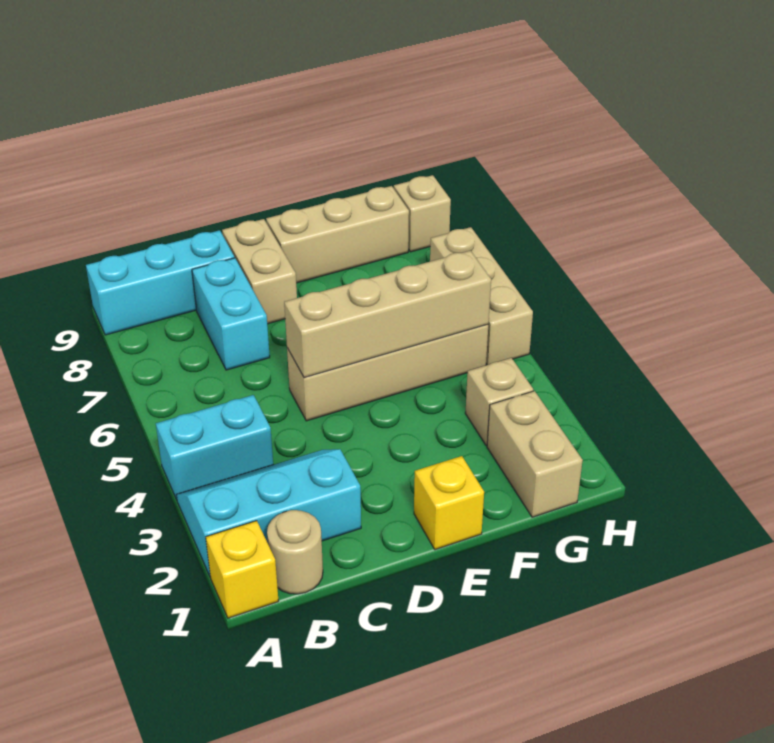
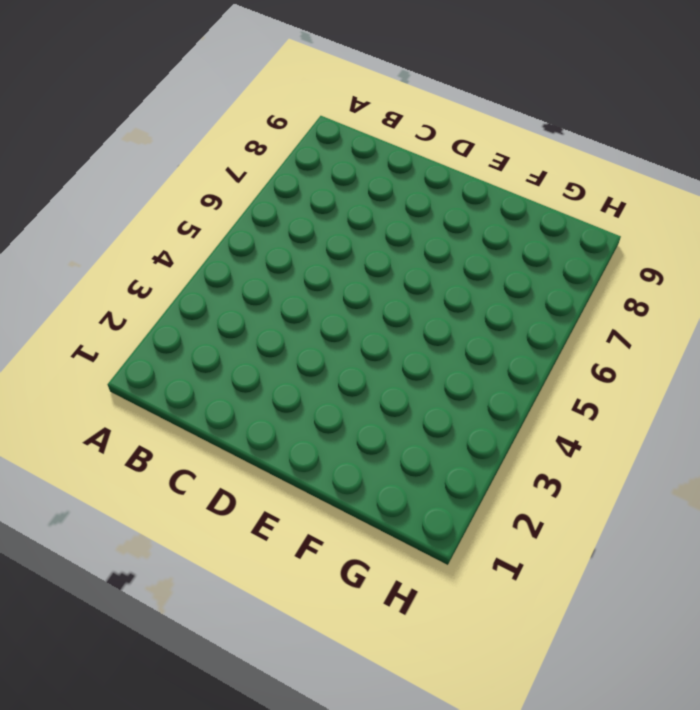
none -> yellow 1x1 brick [206,521,278,618]
none -> cyan 2x3 slope [177,449,361,577]
none -> cyan 1x2 brick [156,395,273,500]

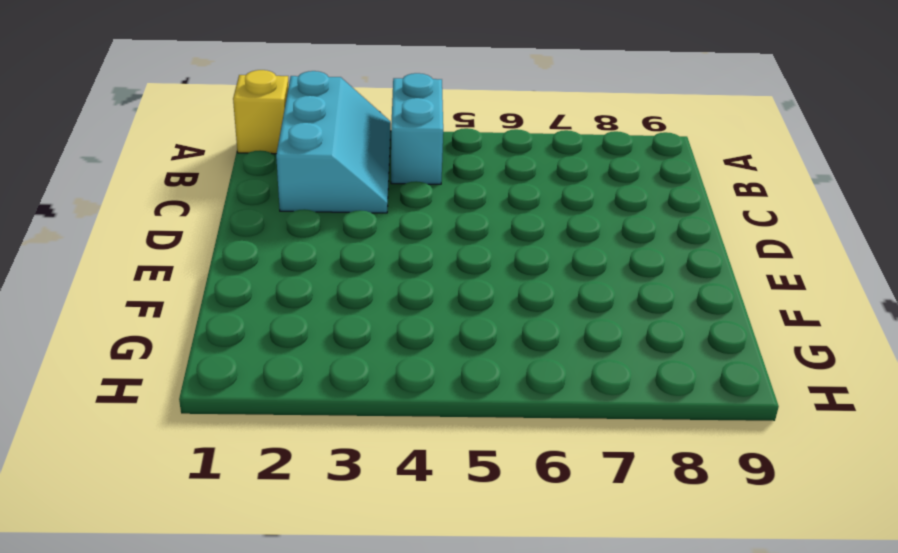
none -> cyan 1x3 brick [86,230,235,335]
none -> tan 1x1 round brick [267,510,323,594]
none -> cyan 1x2 brick [192,258,270,370]

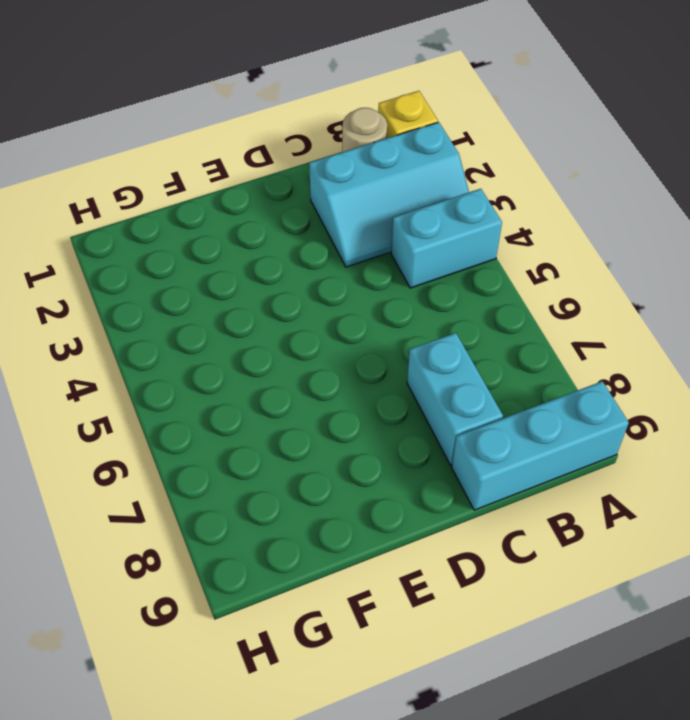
none -> tan 1x4 brick [287,324,488,421]
none -> tan 1x2 brick [222,219,297,324]
none -> yellow 1x1 brick [414,456,484,550]

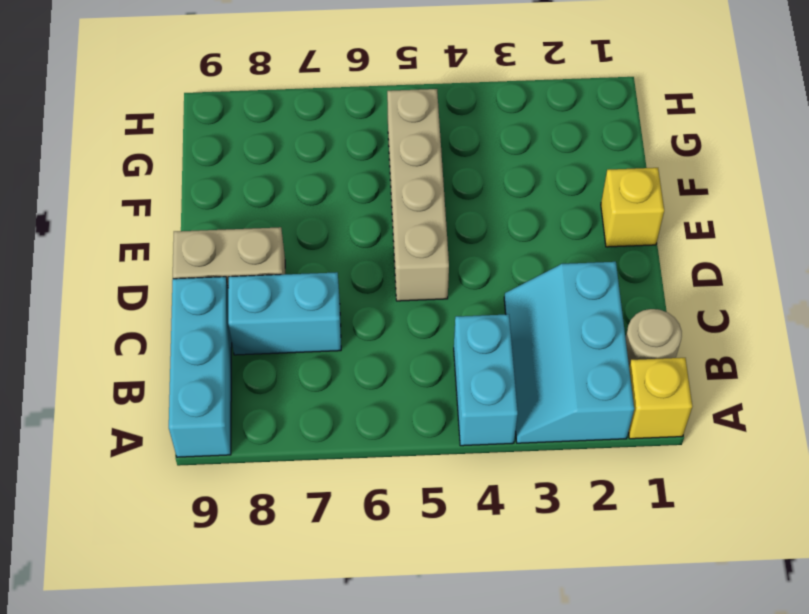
none -> tan 1x3 brick [266,186,409,283]
none -> tan 1x2 brick [487,391,583,517]
none -> tan 1x1 brick [465,358,533,446]

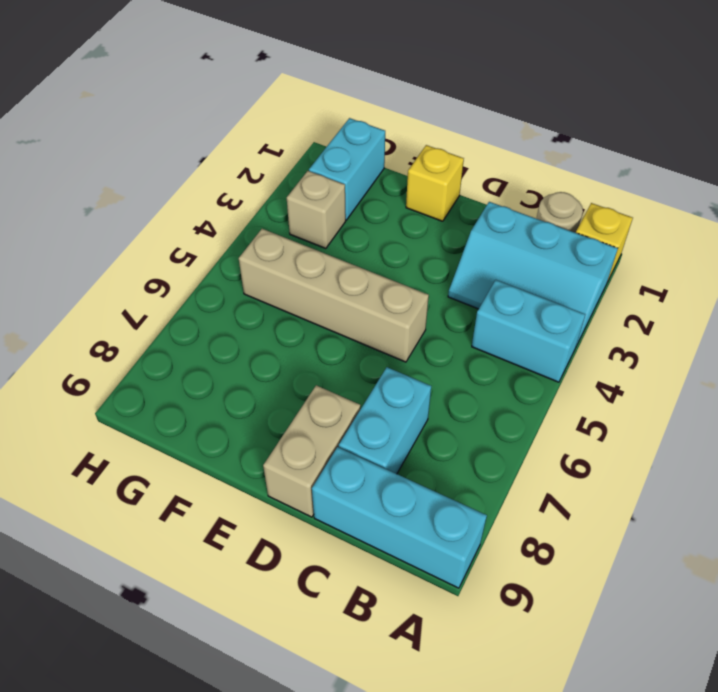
cyan 1x2 brick [309,118,385,220] -> tan 1x2 brick [487,391,583,517]
none -> tan 1x3 brick [266,186,409,283]
none -> tan 1x3 brick [430,227,533,365]
none -> tan 1x1 brick [394,175,451,252]

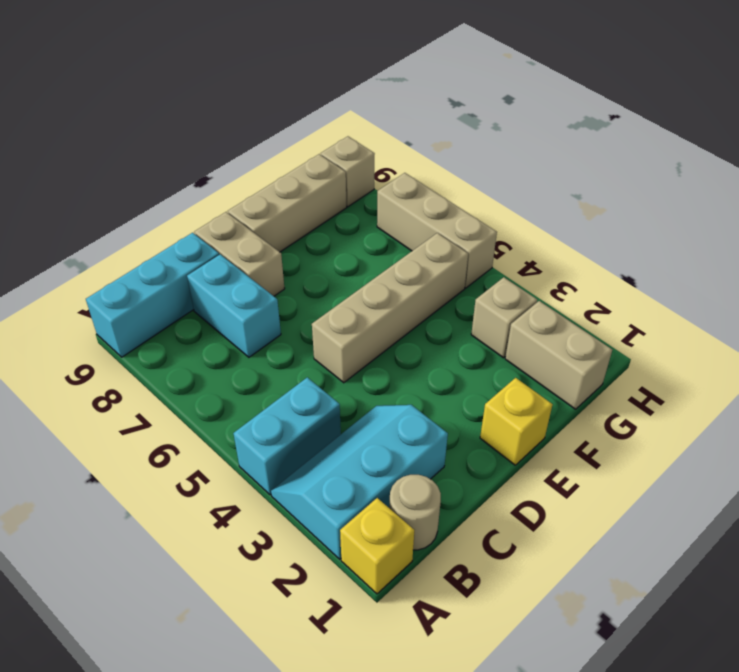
none -> tan 1x4 brick [284,250,491,378]

